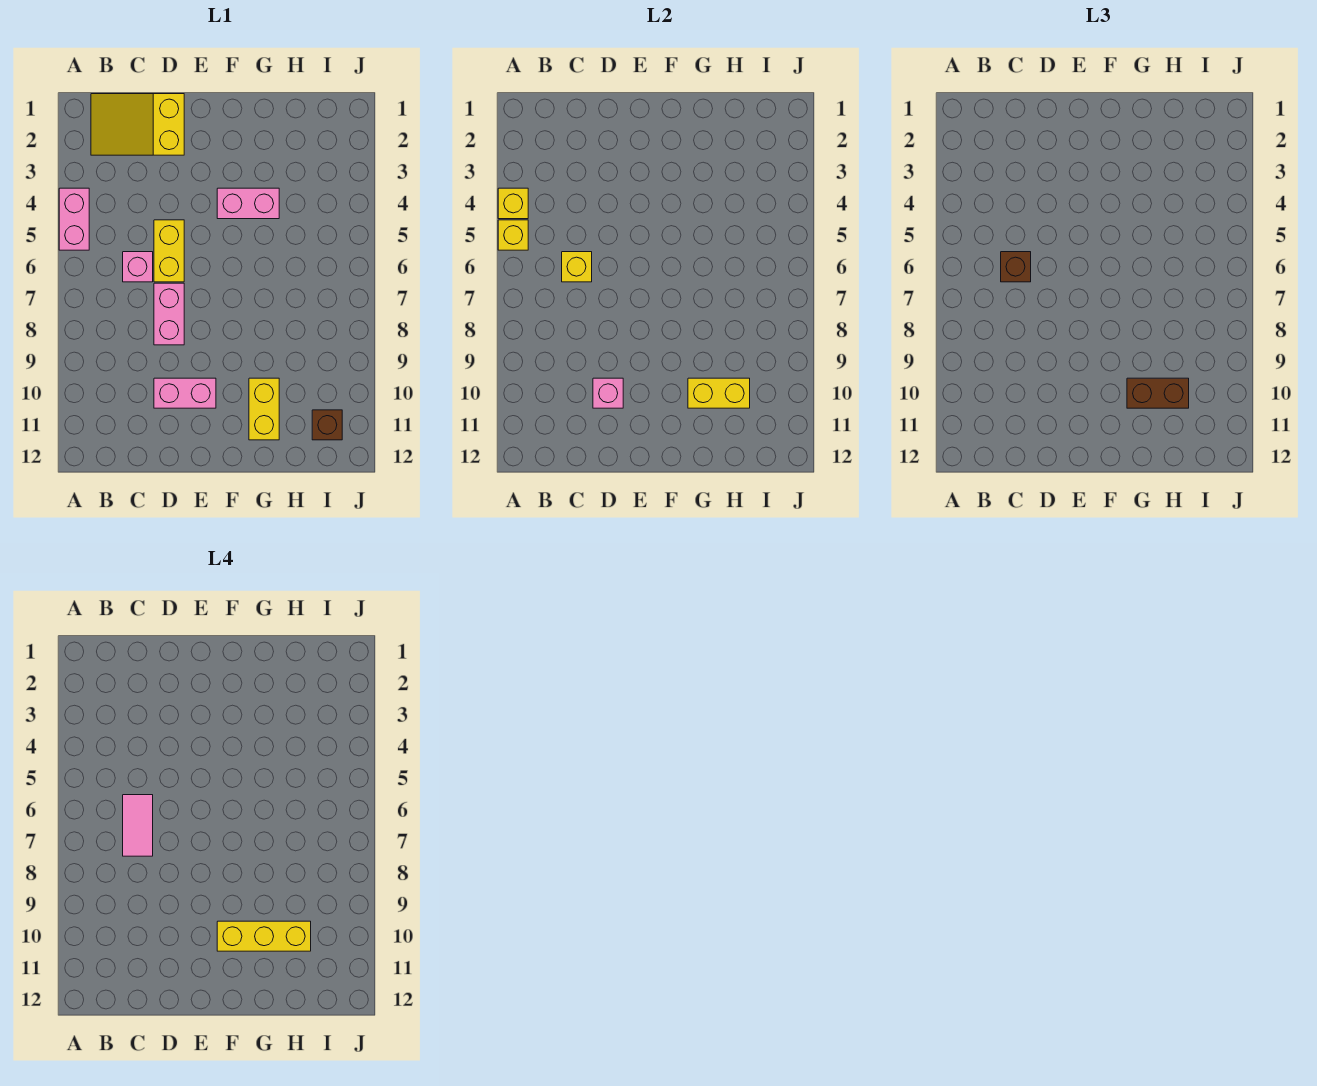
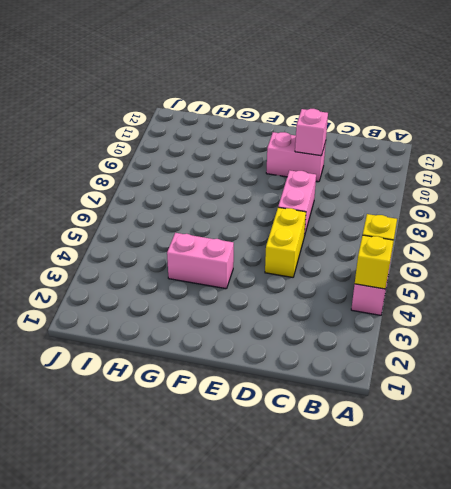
none -> yellow 2x3 slope [91,94,184,155]
none -> pink 1x1 brick [123,252,153,282]
none -> yellow 1x2 brick [249,378,279,440]

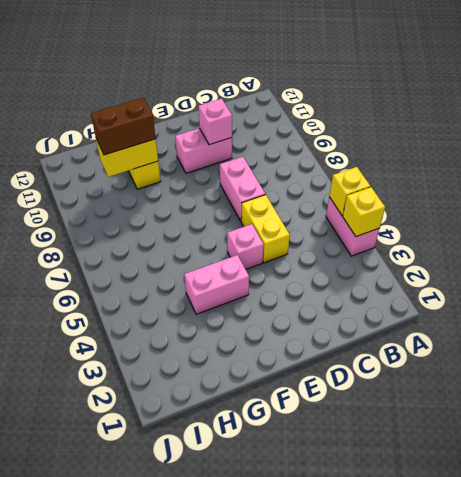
pink 1x1 brick [227,224,264,269] -> pink 1x1 brick moved to [123,252,153,282]
none -> yellow 2x3 slope [91,94,184,155]
none -> brown 1x1 brick [312,410,342,440]
none -> yellow 1x1 brick [562,252,592,282]

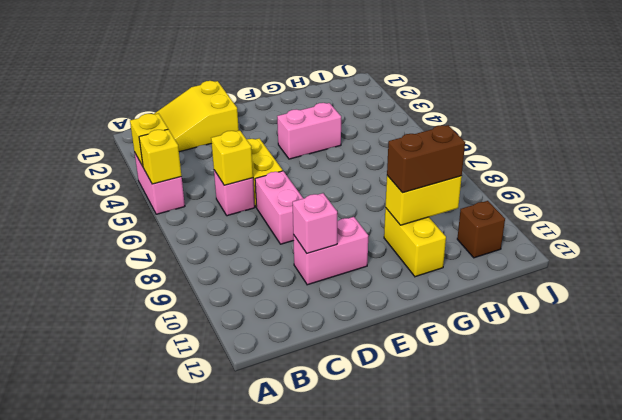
none -> brown 1x1 brick [1001,252,1031,282]
none -> pink 1x2 tile [123,795,153,856]
none -> yellow 1x3 brick [217,921,311,951]

